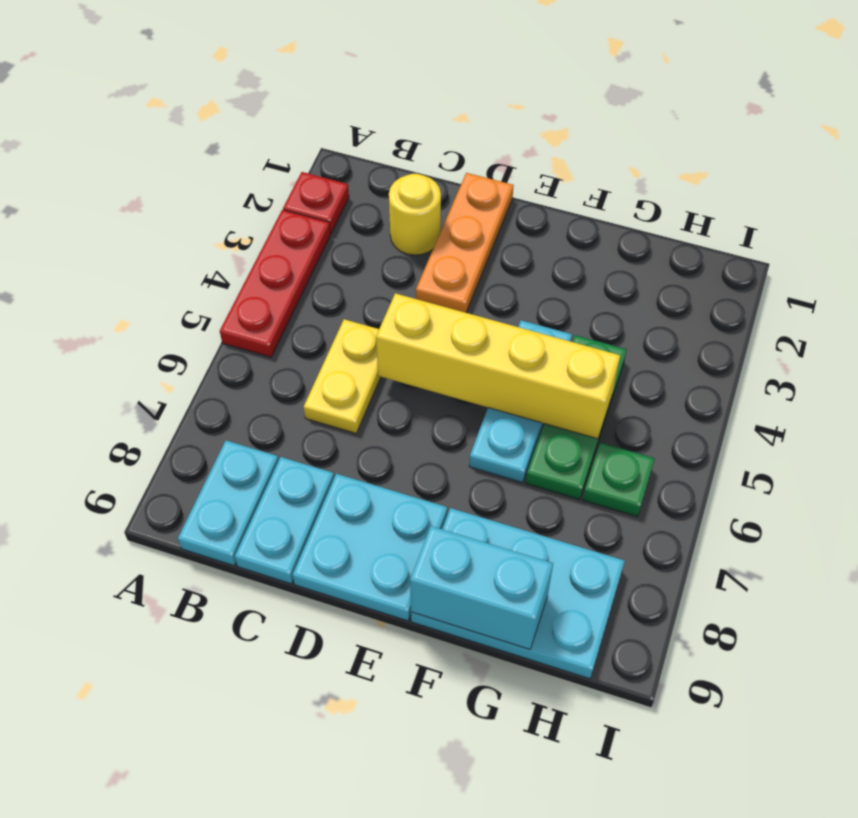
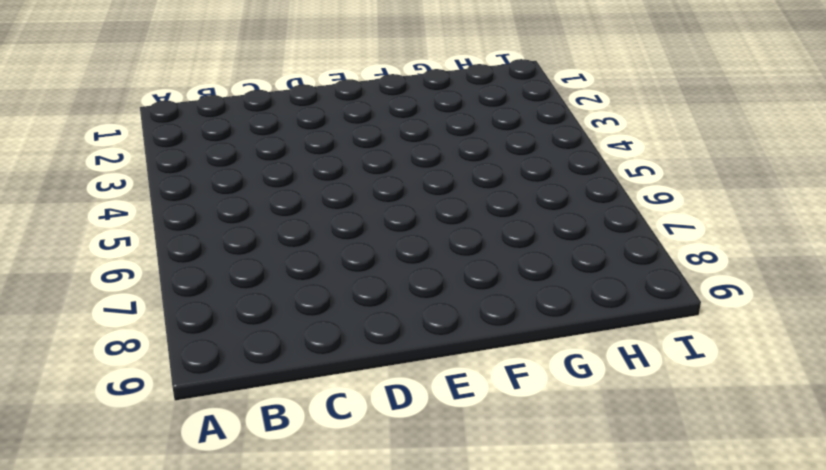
none -> red 1x1 plate [283,172,349,233]
none -> red 1x3 plate [220,210,330,357]
none -> cyan 1x2 plate [178,440,279,566]

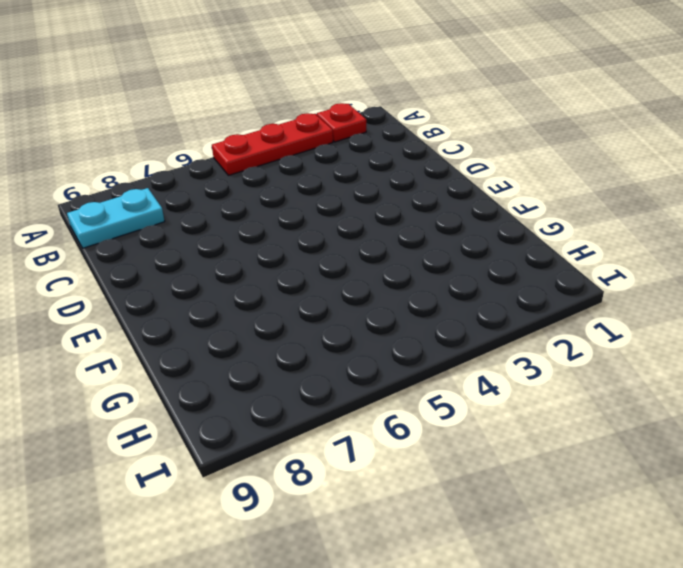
none -> yellow 1x1 round brick [389,174,441,255]
none -> yellow 1x2 plate [304,319,381,433]
none -> cyan 1x2 plate [235,457,334,584]

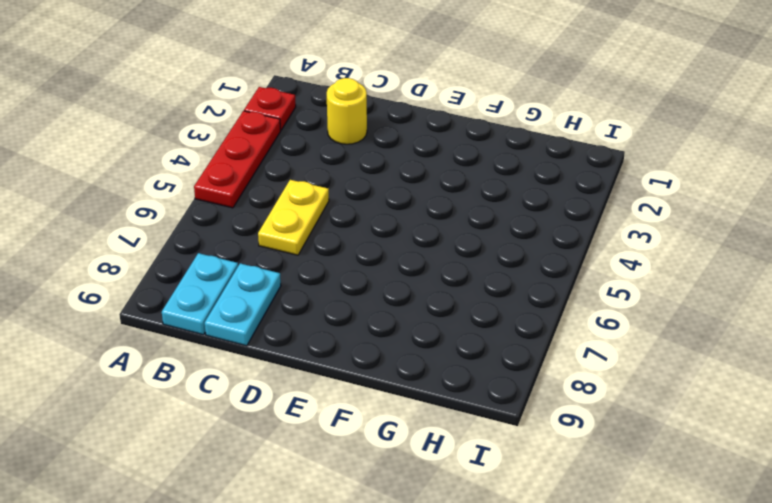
none -> orange 1x3 plate [416,173,514,313]
none -> cyan 2x2 plate [293,474,447,621]
none -> cyan 1x3 plate [469,320,572,483]

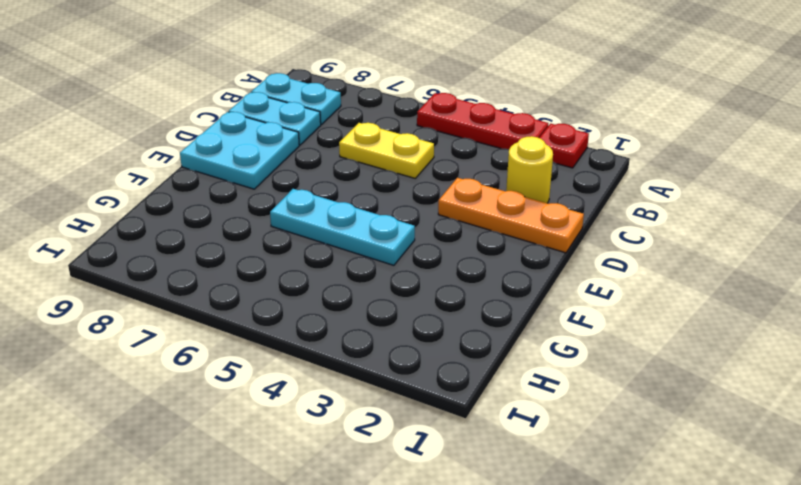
none -> cyan 2x3 plate [411,508,625,679]
none -> green 1x3 plate [526,335,627,500]
none -> green 1x1 plate [583,443,655,517]

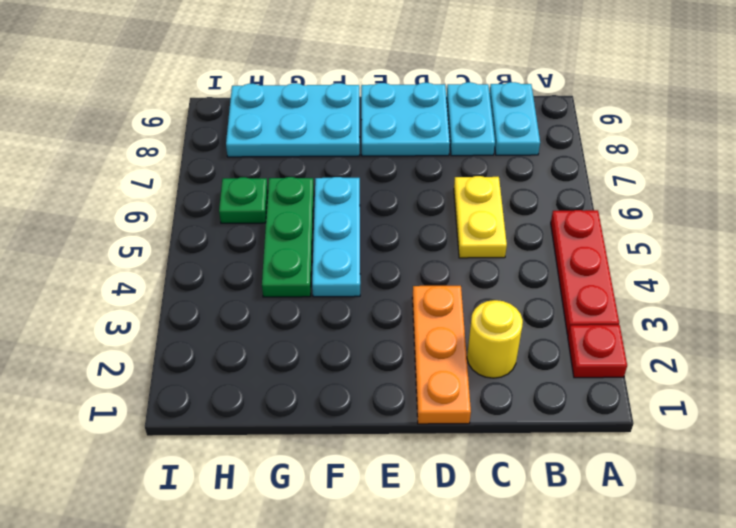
none -> yellow 1x4 brick [376,293,620,439]
none -> cyan 1x2 brick [410,526,553,649]

